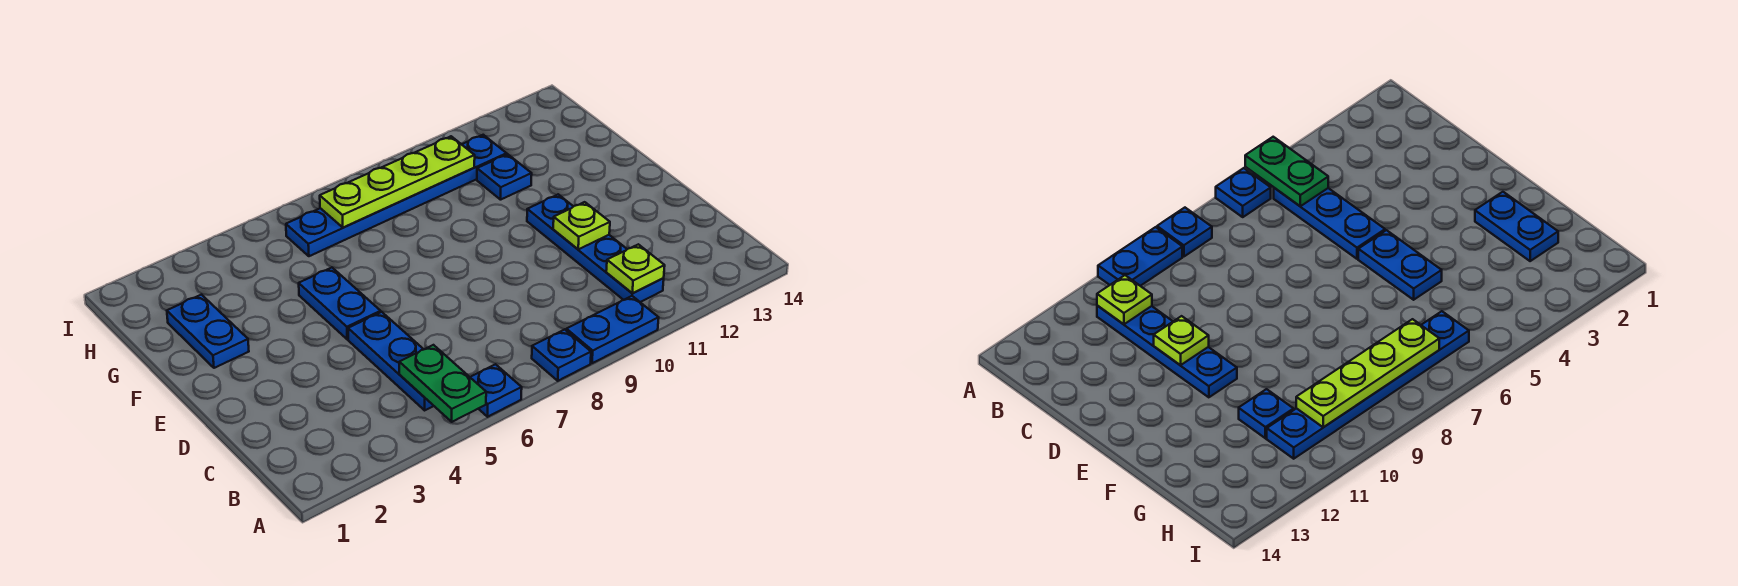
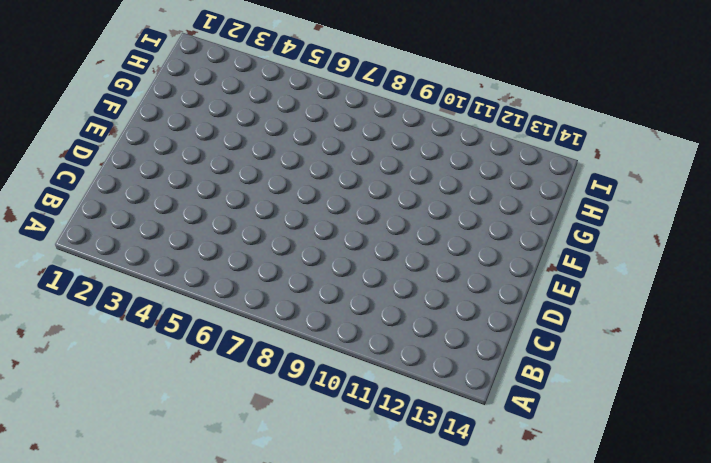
none -> blue 1x1 plate [470,364,522,417]
none -> blue 1x1 plate [532,329,591,381]
none -> blue 1x2 plate [566,296,659,363]

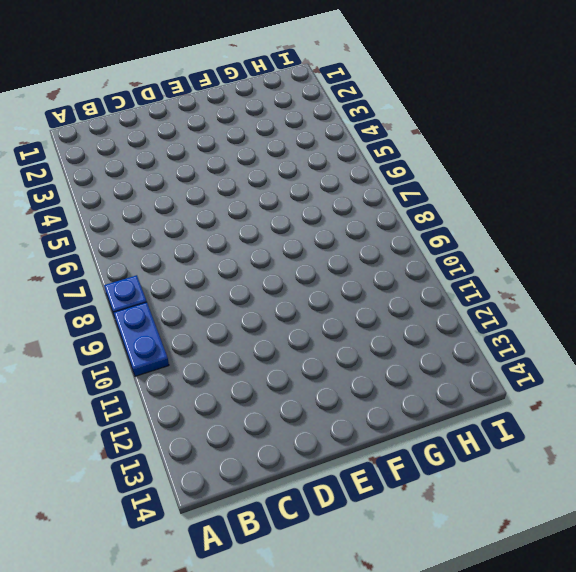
none -> blue 1x1 plate [470,364,522,417]
none -> blue 1x3 plate [348,312,433,410]
none -> blue 1x4 plate [527,194,664,302]

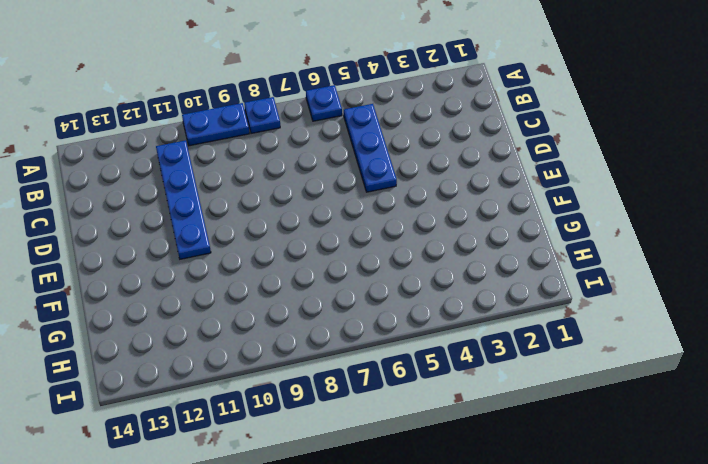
none -> blue 1x2 plate [299,268,381,339]
none -> blue 1x2 plate [167,295,249,368]
none -> blue 1x1 plate [477,154,532,200]

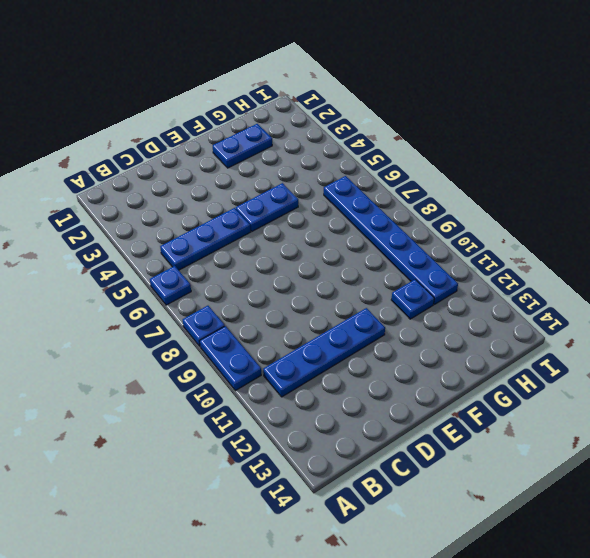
none -> green 1x2 plate [399,345,486,422]
none -> lime 1x1 plate [606,244,665,293]
none -> lime 1x1 plate [553,202,610,249]

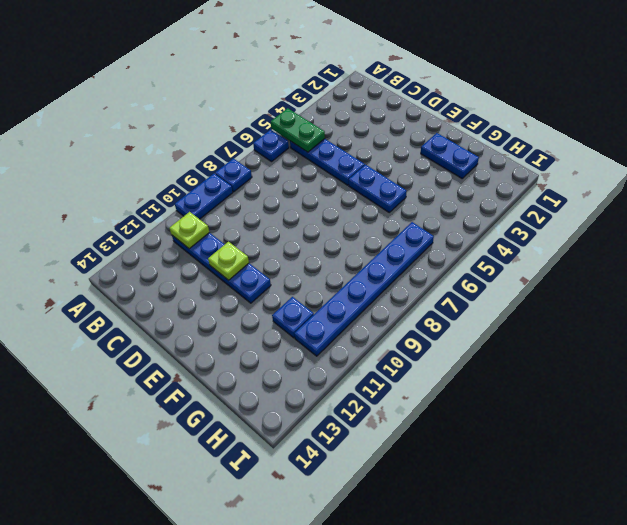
none -> lime 1x4 plate [320,136,475,227]

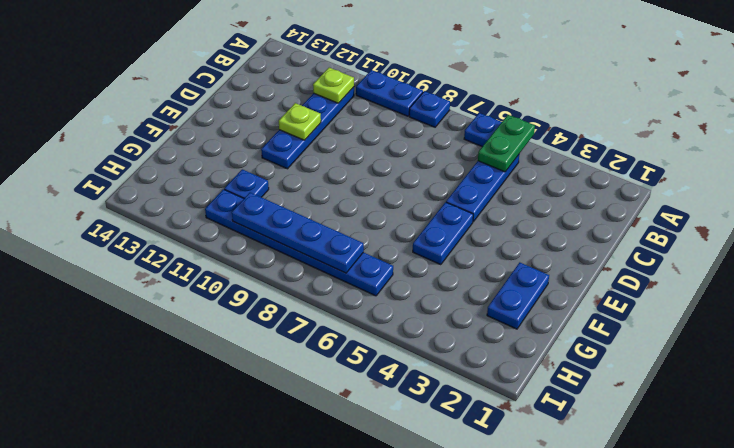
blue 1x4 plate [232,192,364,273] -> lime 1x4 plate [320,136,475,227]

